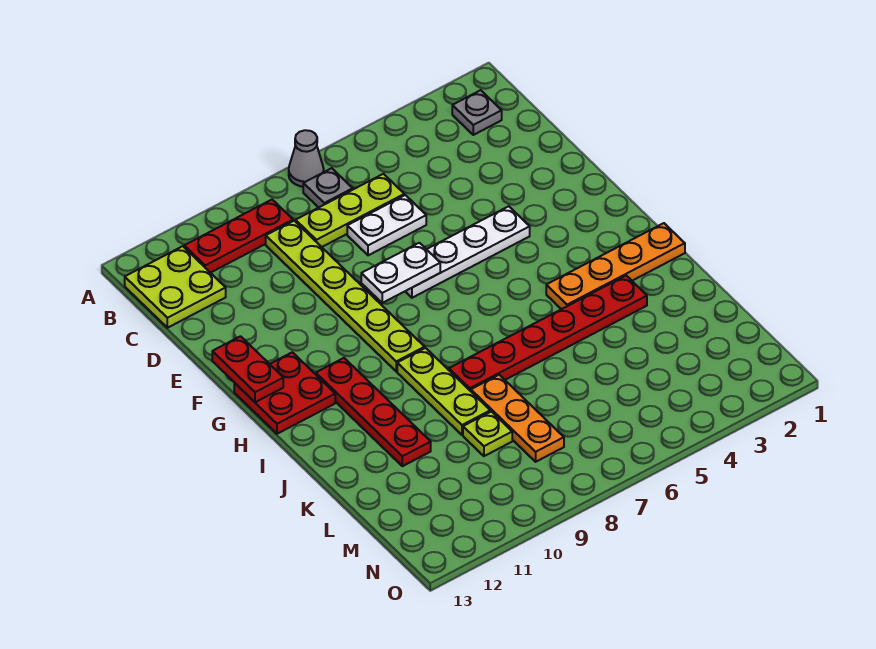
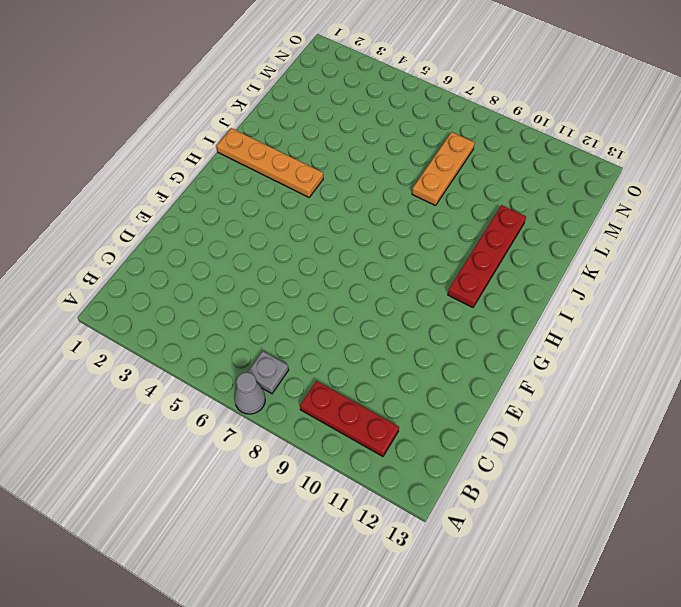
none -> grey 1x1 plate [452,90,502,135]
none -> lime 2x2 plate [125,246,226,328]
none -> lime 1x3 plate [296,174,404,247]

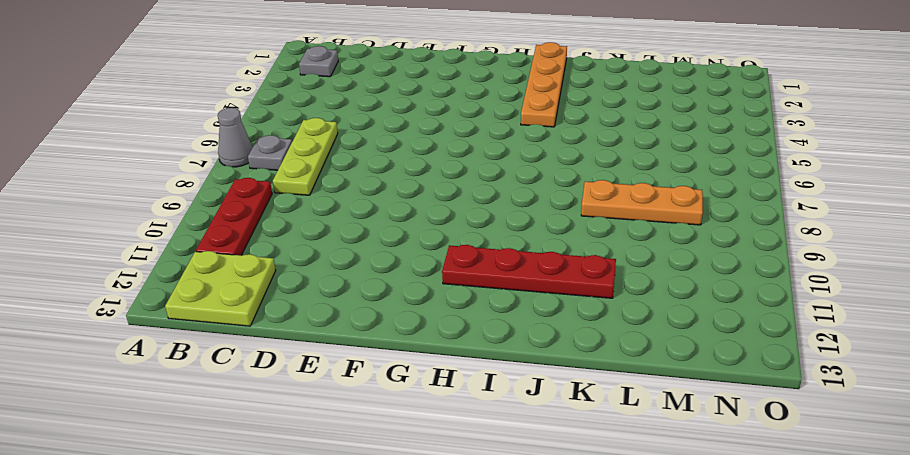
none -> lime 1x6 plate [266,221,425,371]
none -> white 1x2 plate [347,195,426,255]
none -> white 1x4 plate [405,206,530,298]

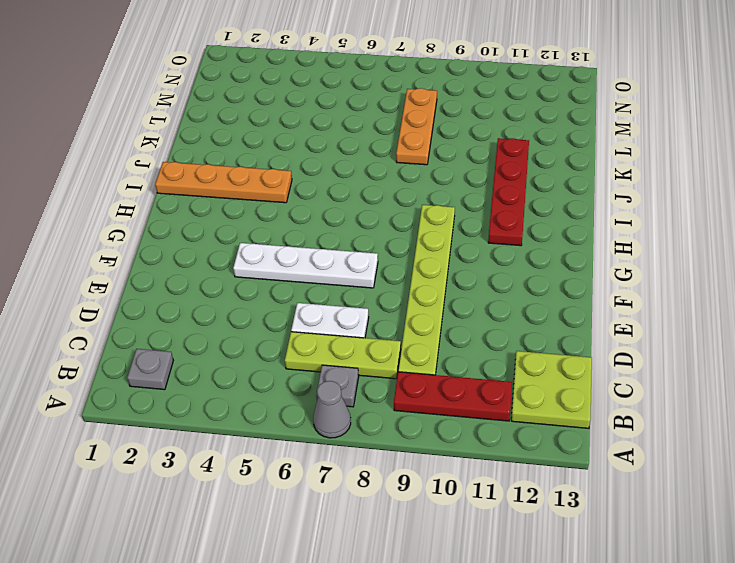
none -> red 2x2 plate [234,352,335,434]
none -> lime 1x3 plate [397,348,490,435]
none -> red 1x6 plate [449,276,647,391]

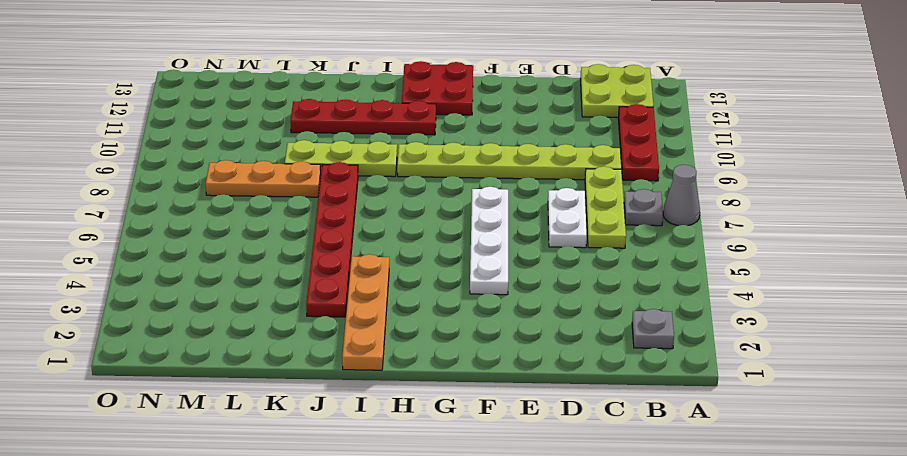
none -> lime 1x1 plate [463,411,512,456]
none -> white 1x2 plate [361,243,440,303]
none -> red 1x2 plate [212,336,283,402]

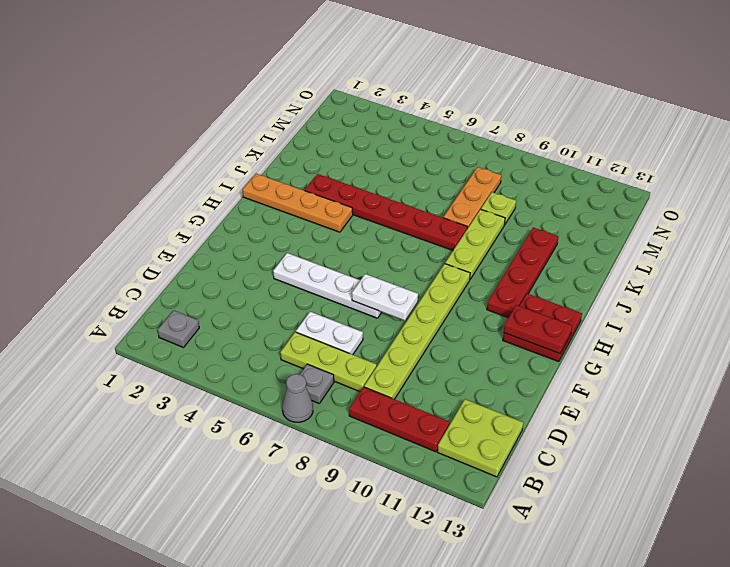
red 1x2 plate [504,305,572,354] -> red 1x2 plate turned to [212,336,283,402]

